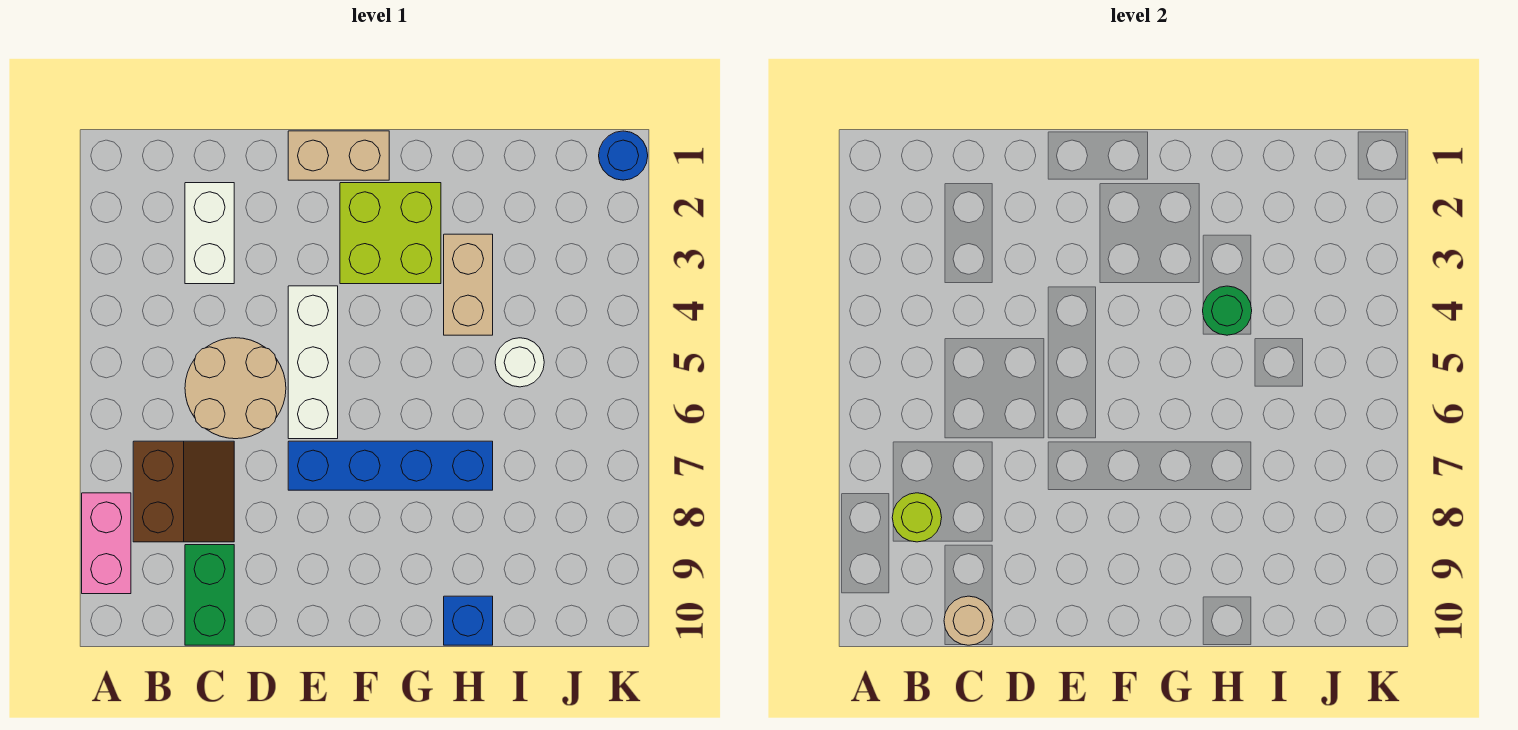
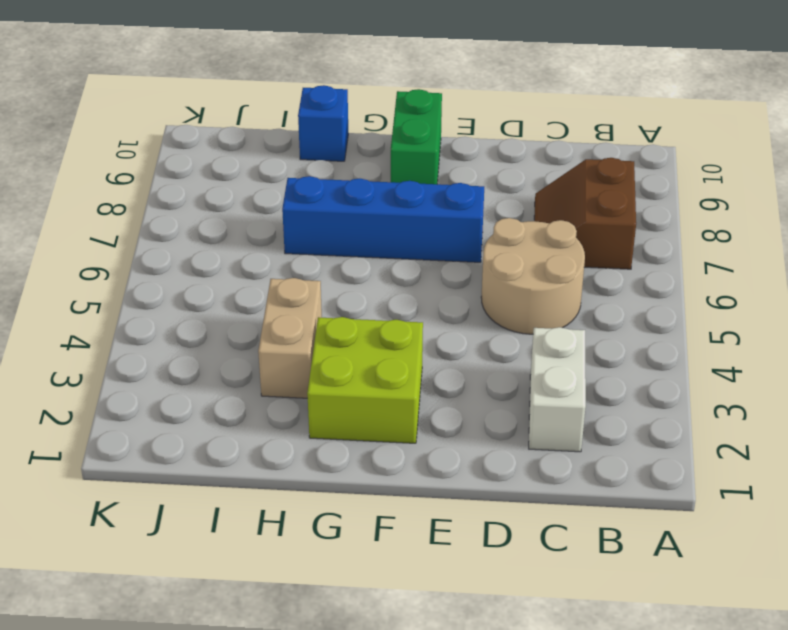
green 1x2 brick [391,89,442,184] -> green 1x2 brick moved to [185,545,234,645]
none -> pink 1x2 brick [82,493,131,594]
none -> tan 1x2 brick [288,131,389,180]
none -> white 1x3 brick [288,286,338,439]

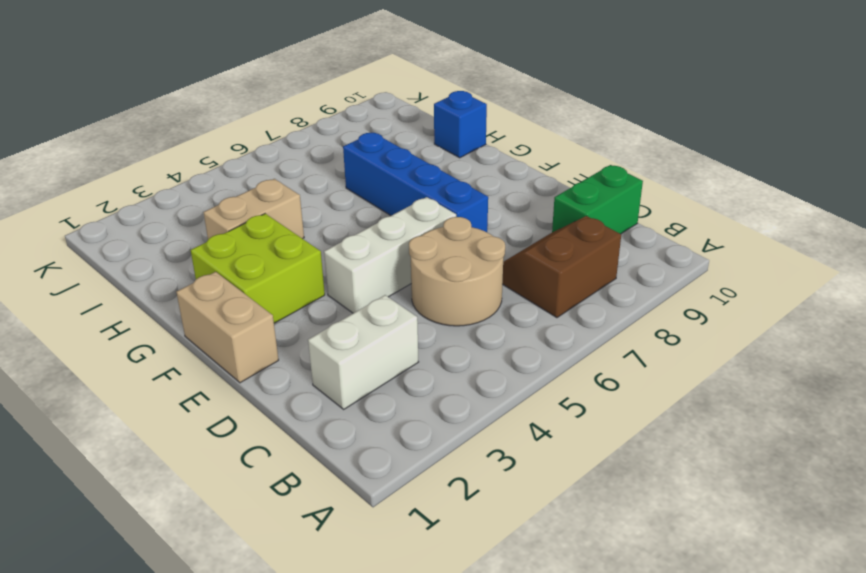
none -> pink 1x2 brick [82,493,131,594]
none -> white 1x1 round brick [495,338,544,387]
none -> blue 1x1 round brick [599,131,648,180]

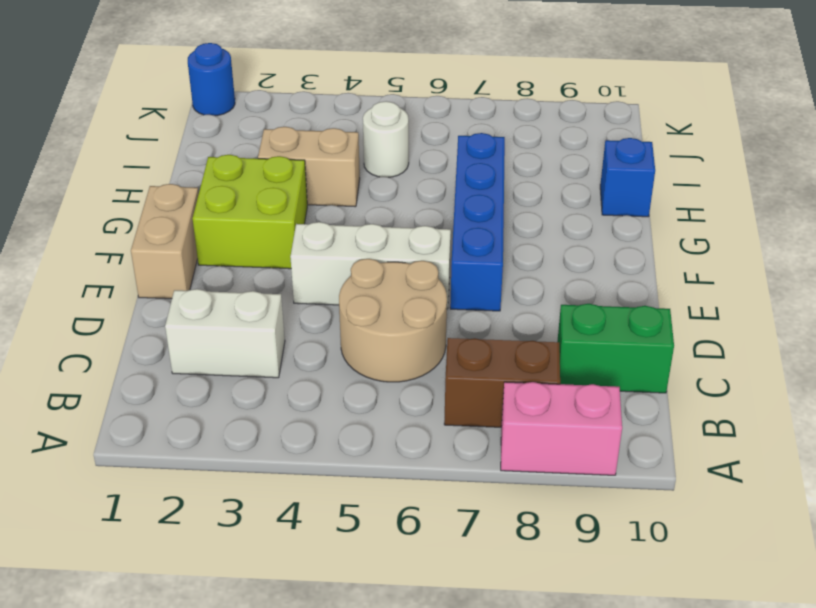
none -> lime 1x1 round brick [892,493,942,542]
none -> tan 1x1 round brick [944,596,993,645]
none -> green 1x1 round brick [1203,286,1252,335]

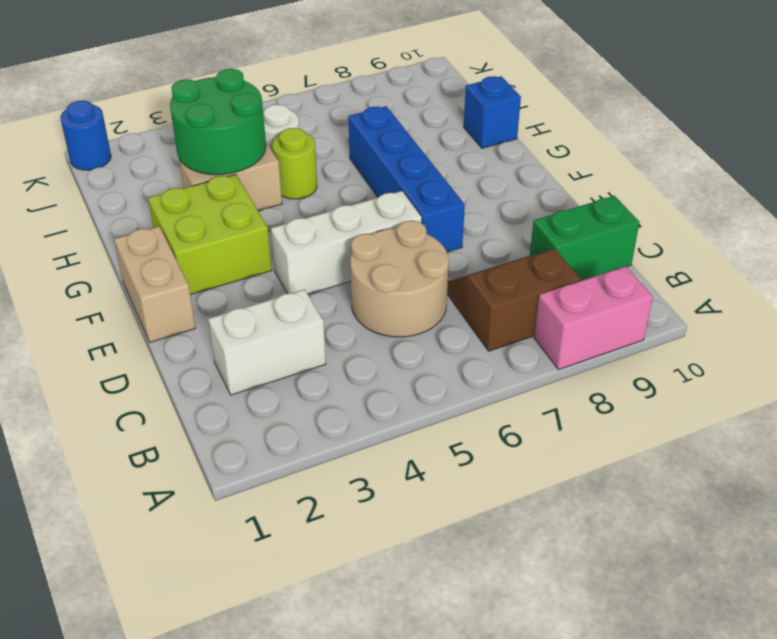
green 2x2 round brick [170,69,266,175] -> green 1x1 round brick [1203,286,1252,335]
lime 1x1 round brick [272,128,317,199] -> lime 1x1 round brick moved to [892,493,942,542]
none -> tan 1x1 round brick [944,596,993,645]

